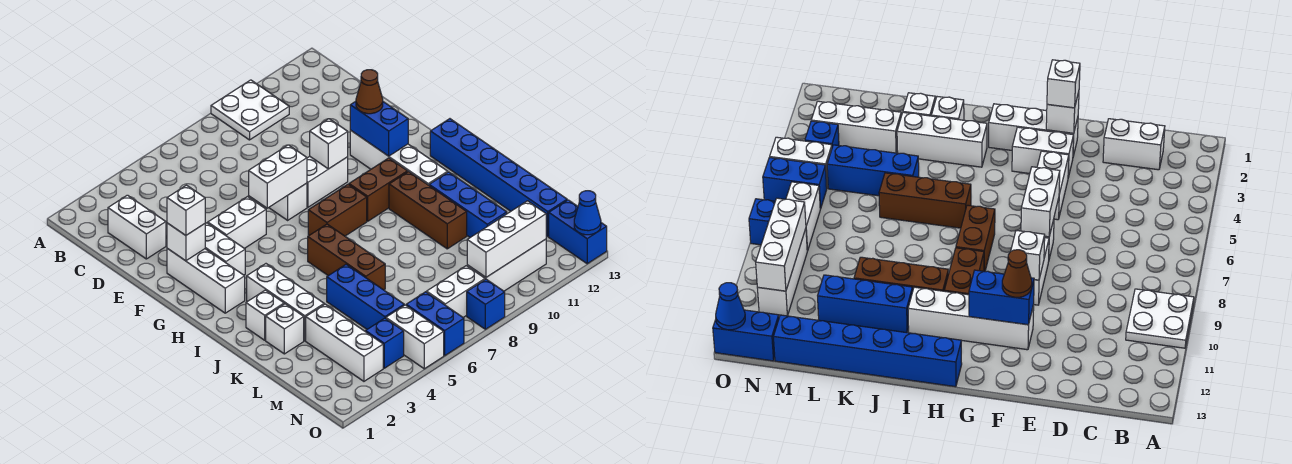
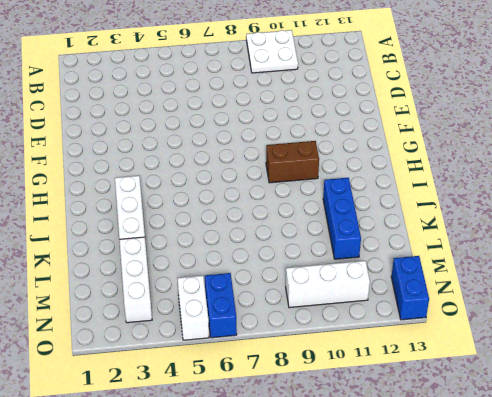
none -> white 1x2 brick [108,195,166,259]
none -> white 1x3 brick [167,248,245,313]
none -> white 1x2 brick [205,223,245,275]
none -> white 1x2 brick [208,197,266,248]

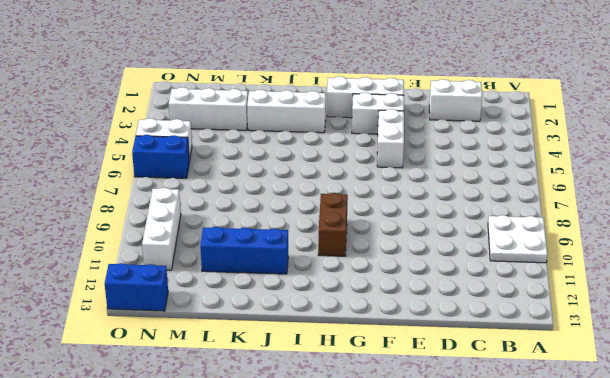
none -> white 1x1 brick [269,183,307,220]
none -> white 1x2 brick [307,156,348,207]
none -> white 1x4 brick [350,130,448,185]
none -> brown 1x2 brick [308,184,367,236]

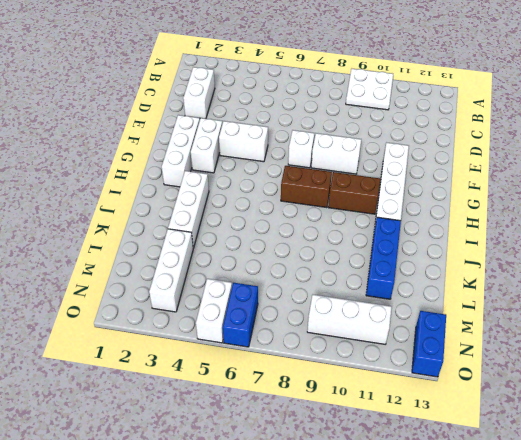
none -> blue 1x6 brick [430,119,567,236]
none -> brown 1x3 brick [308,224,385,290]
none -> brown 1x3 brick [389,172,467,249]
none -> white 1x1 brick [246,290,284,340]

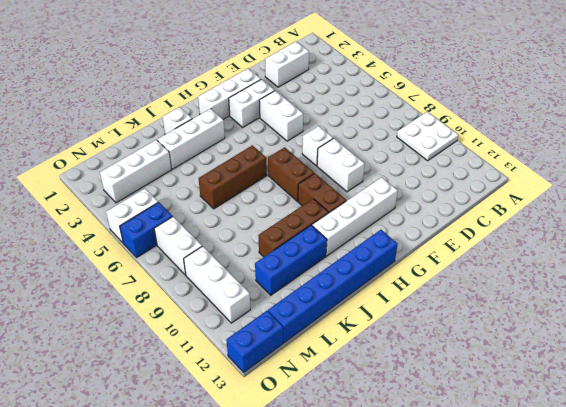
none -> white 1x1 brick [266,304,304,354]
none -> blue 1x3 brick [327,264,404,329]
none -> blue 1x1 brick [366,318,404,368]
none -> blue 1x1 brick [467,279,505,329]

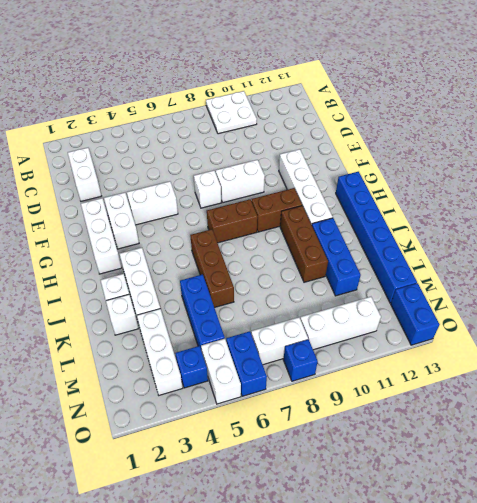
none -> white 1x1 brick [167,223,205,261]
none -> white 1x2 brick [249,145,307,208]
none -> white 1x1 brick [310,119,348,169]
none -> blue 1x2 brick [350,101,408,156]

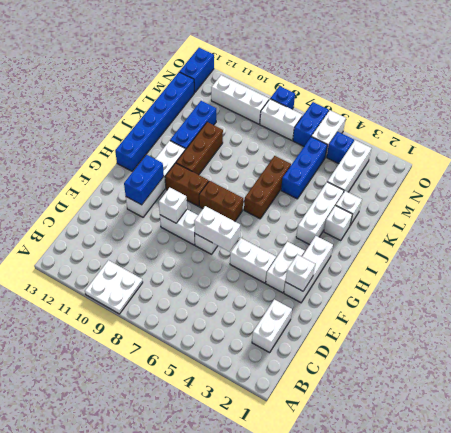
none -> white 1x3 brick [467,201,546,277]
none -> blue 1x1 cone [574,191,601,235]
none -> white 1x1 brick [167,185,205,235]
none -> brown 1x1 cone [356,70,383,114]

